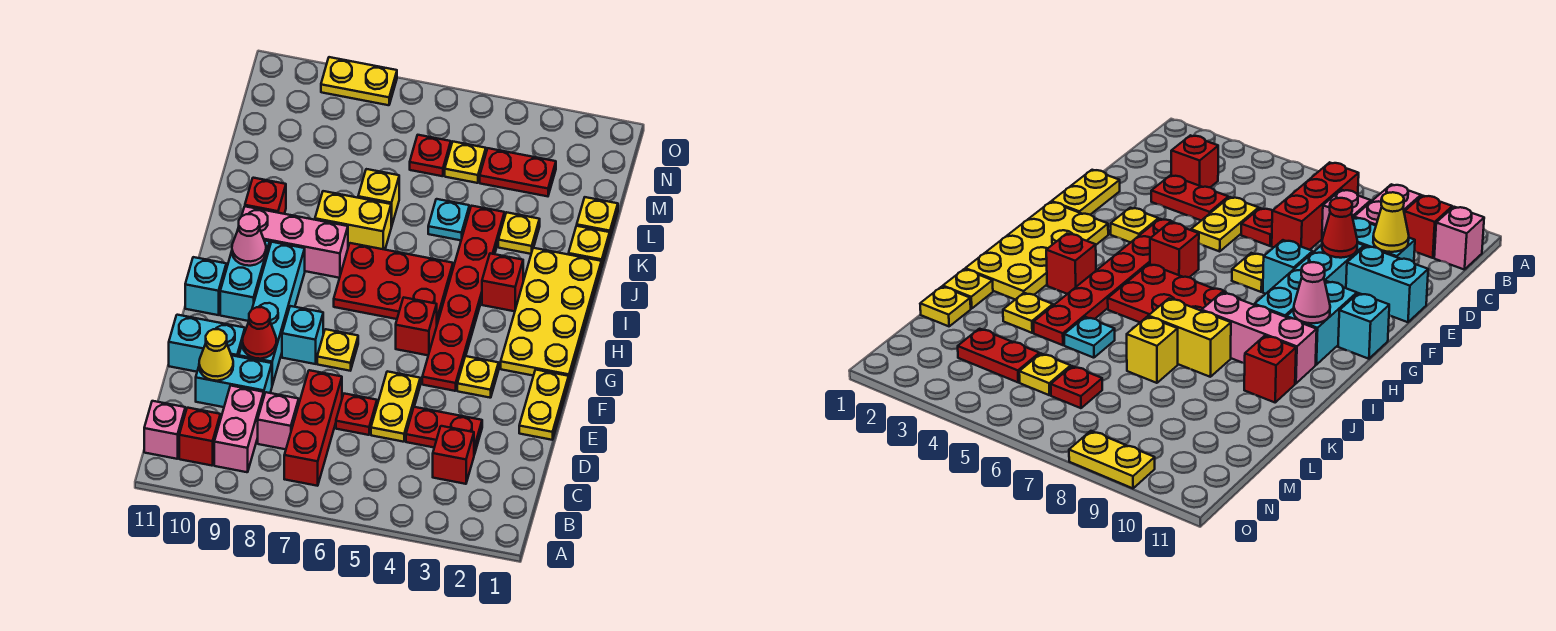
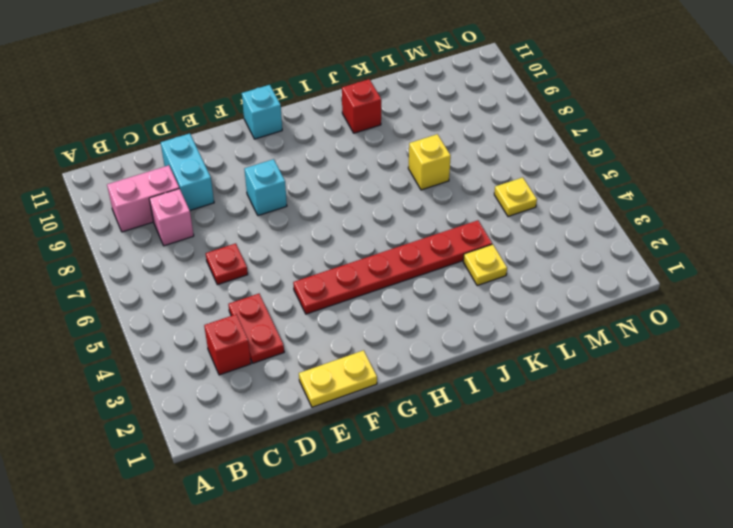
none -> red 1x3 brick [284,370,342,486]
none -> red 1x1 brick [179,408,220,466]
none -> pink 1x1 brick [144,401,185,459]
none -> yellow 1x2 plate [371,371,420,442]

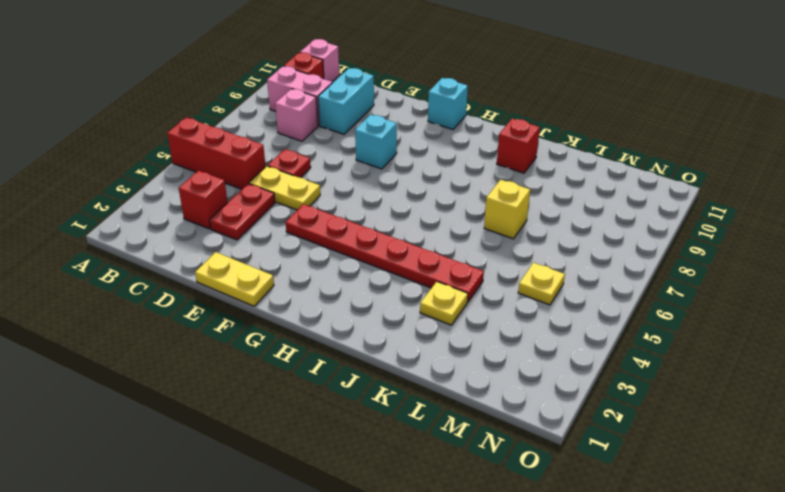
red 1x3 brick [167,117,266,189] -> red 1x3 brick moved to [284,370,342,486]
none -> cyan 1x4 brick [239,242,305,385]
none -> cyan 1x2 brick [169,315,245,372]
none -> yellow 1x1 plate [457,356,499,398]
none -> yellow 1x1 plate [317,329,358,371]

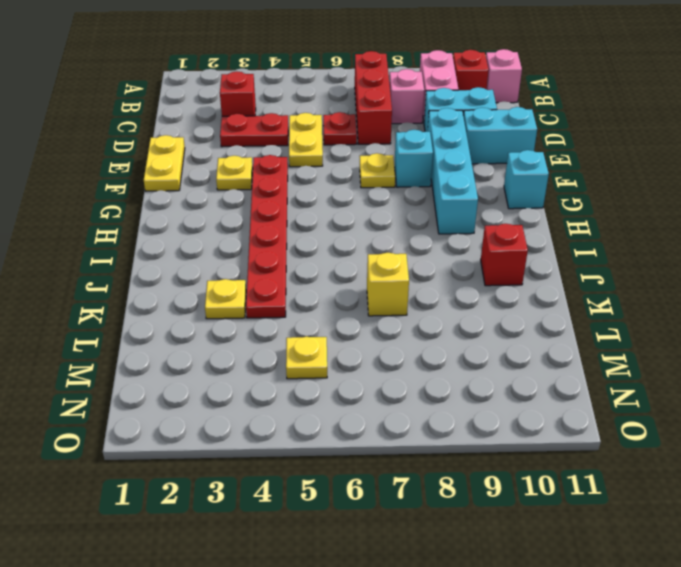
none -> yellow 2x4 plate [501,248,601,381]
none -> red 1x1 brick [396,298,437,355]
none -> cyan 1x2 brick [220,240,270,321]
none -> red 2x3 plate [334,243,453,324]

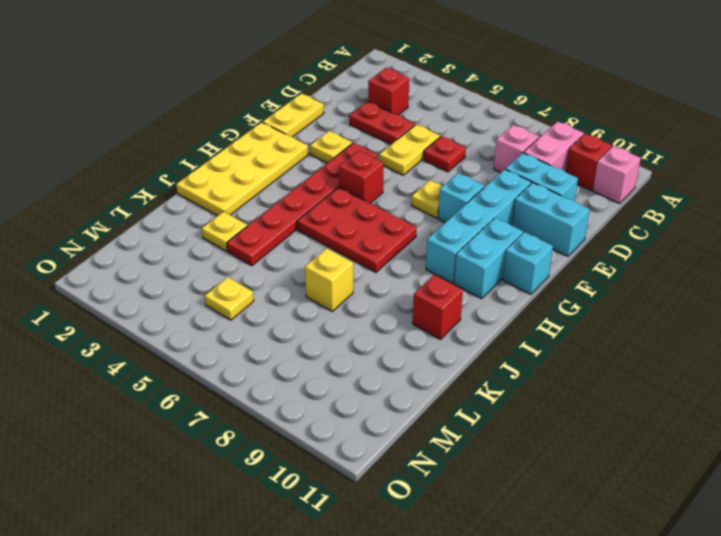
none -> red 1x3 brick [284,370,342,486]
none -> red 1x1 brick [482,253,523,311]
none -> pink 1x3 brick [238,206,348,278]
none -> yellow 1x2 brick [315,191,391,250]

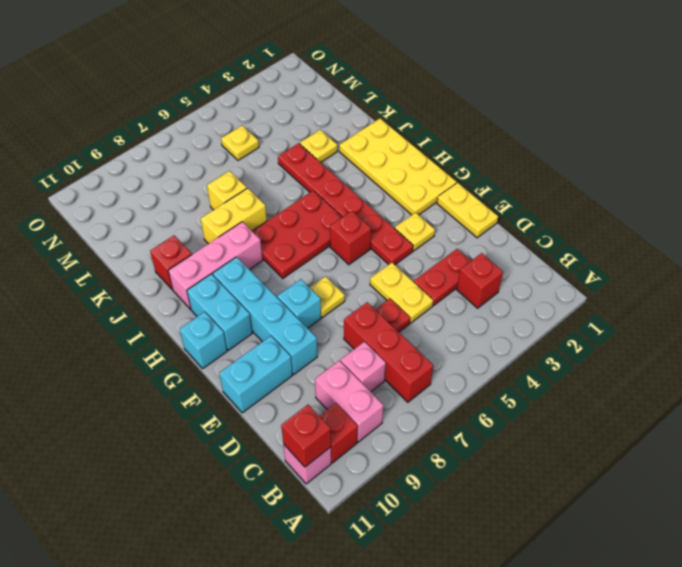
red 1x1 brick [281,405,331,467] -> red 1x1 brick moved to [482,253,523,311]
none -> cyan 1x2 brick [196,356,272,407]
none -> yellow 1x1 plate [569,226,610,267]
none -> cyan 1x1 plate [428,199,469,240]
none -> yellow 1x1 plate [577,197,618,237]

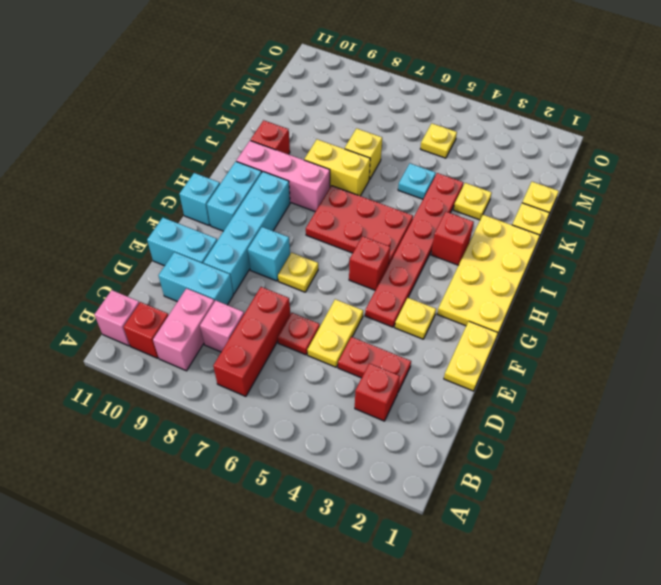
none -> red 1x2 plate [480,148,556,196]
none -> red 1x1 plate [410,135,451,176]
none -> yellow 1x2 plate [321,57,397,105]
none -> yellow 1x1 cone [199,329,233,381]

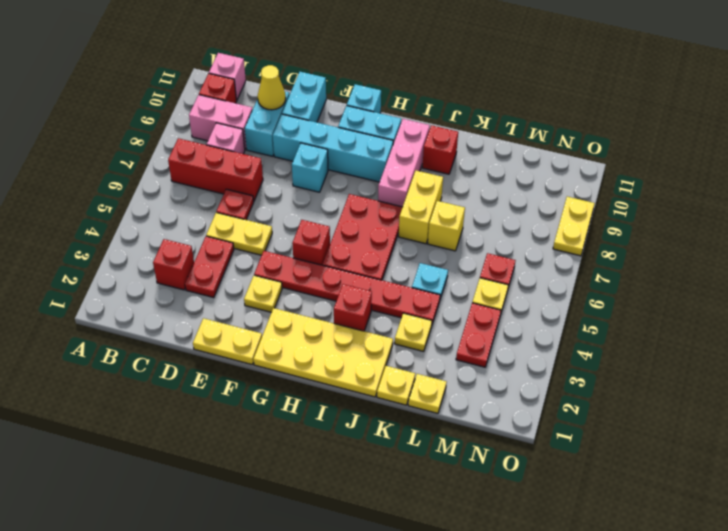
none -> yellow 1x1 plate [317,329,358,371]
none -> red 1x1 cone [242,307,277,359]
none -> pink 1x1 cone [232,214,266,266]

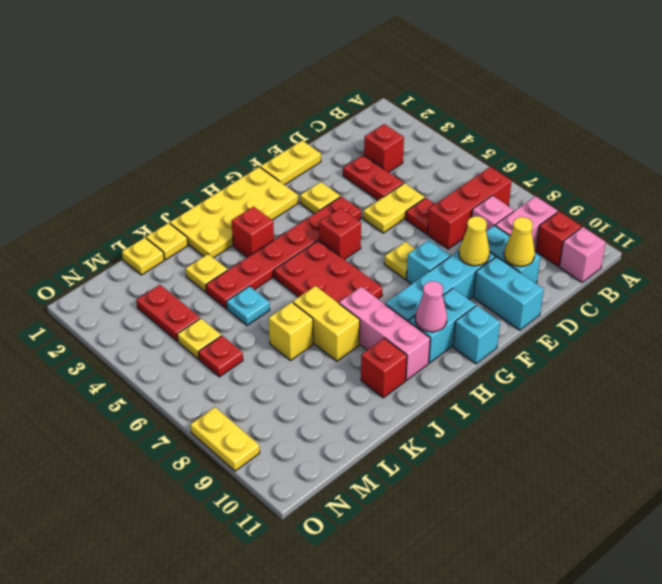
yellow 1x1 cone [459,216,490,266] -> red 1x1 cone [242,307,277,359]

